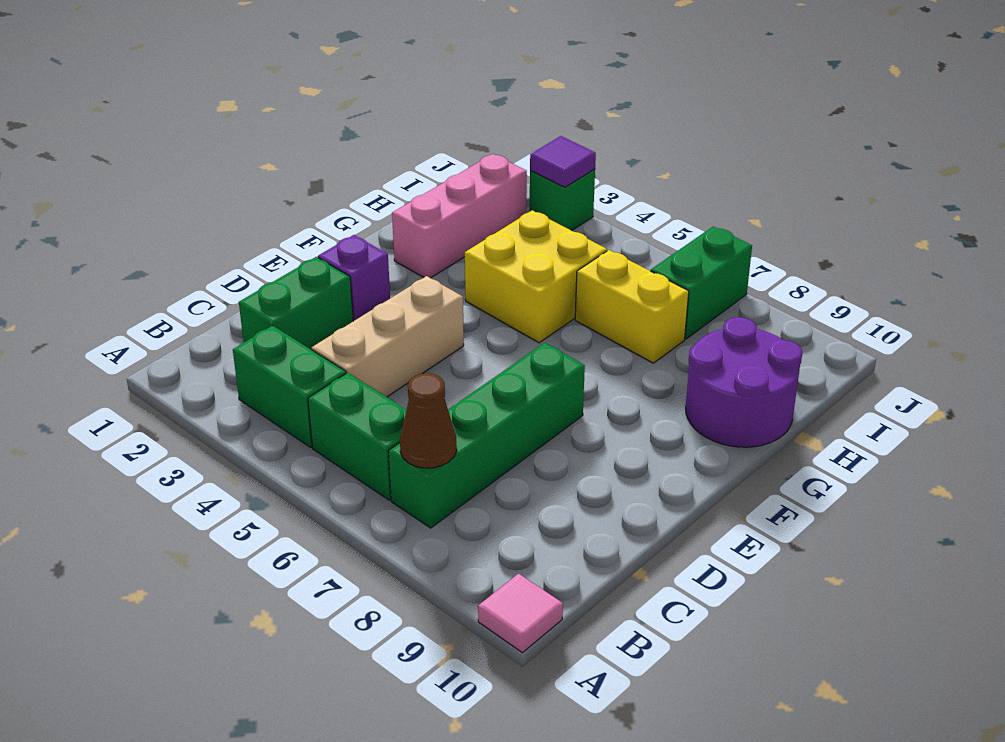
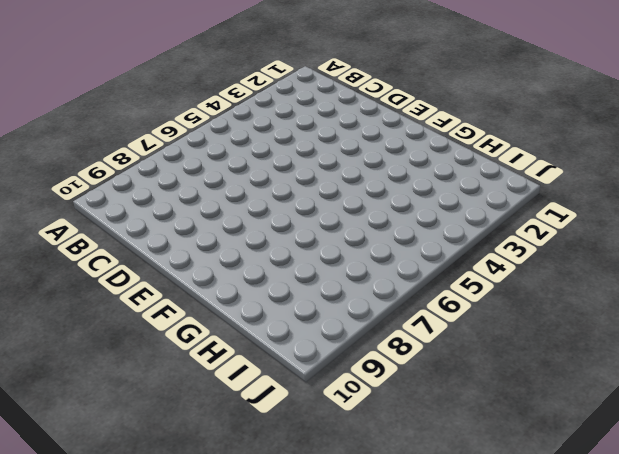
none -> pink 1x1 tile [478,574,563,653]
none -> green 1x2 brick [233,326,346,447]
none -> green 1x2 brick [308,373,407,500]

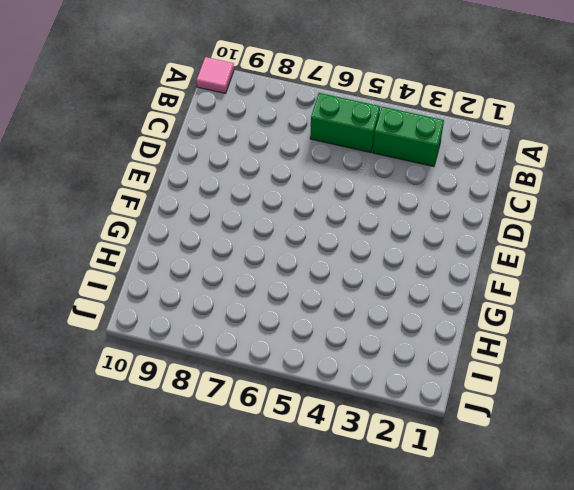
none -> green 1x4 brick [388,343,585,528]
none -> green 1x2 brick [239,257,353,350]
none -> tan 1x3 brick [312,276,464,397]

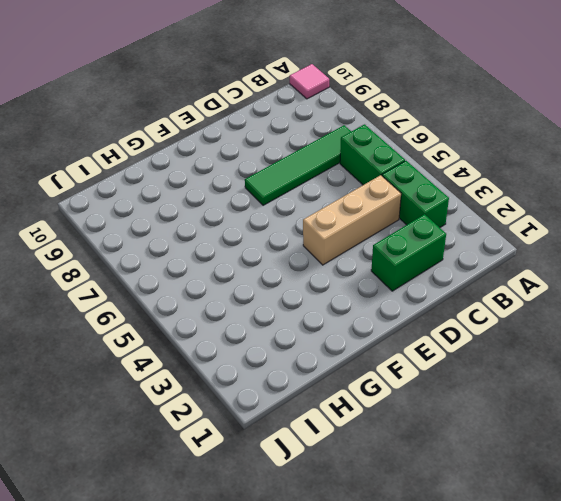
green 1x4 tile [245,125,351,205] -> green 1x4 brick [388,343,585,528]
none -> purple 1x1 brick [318,235,390,321]
none -> pink 1x3 brick [392,154,527,278]
none -> yellow 2x2 brick [465,210,607,343]

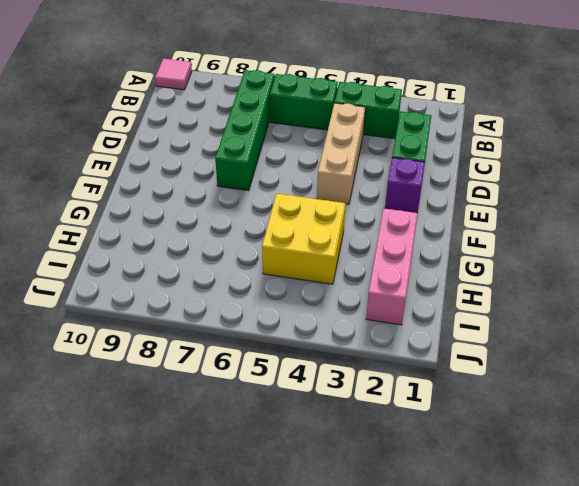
none -> purple 2x2 round brick [686,317,802,447]
none -> yellow 1x2 brick [575,250,689,363]
none -> green 1x2 brick [651,227,752,339]

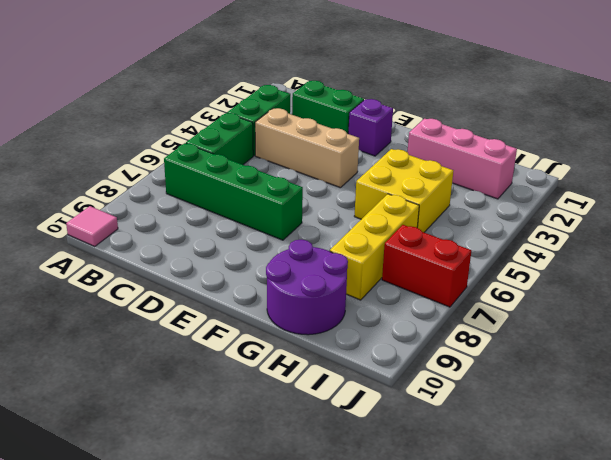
yellow 1x3 brick [330,194,419,300] -> yellow 1x2 brick [575,250,689,363]
red 1x2 brick [382,225,471,307] -> green 1x2 brick [651,227,752,339]
none -> green 1x1 brick [530,169,595,231]
none -> brown 1x1 cone [400,373,457,468]
none -> purple 1x1 tile [530,136,596,187]

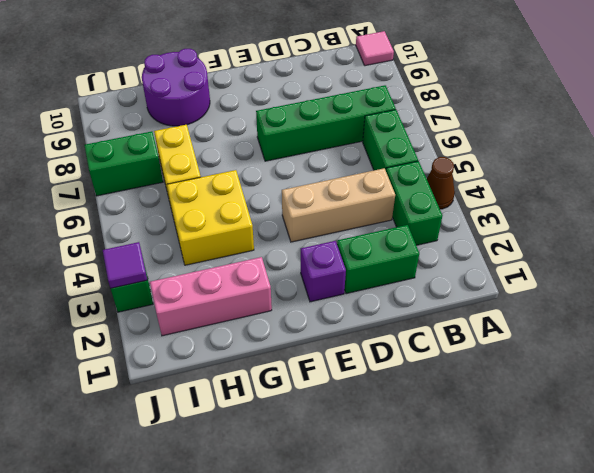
brown 1x1 cone [427,157,455,209] -> brown 1x1 cone moved to [400,373,457,468]

